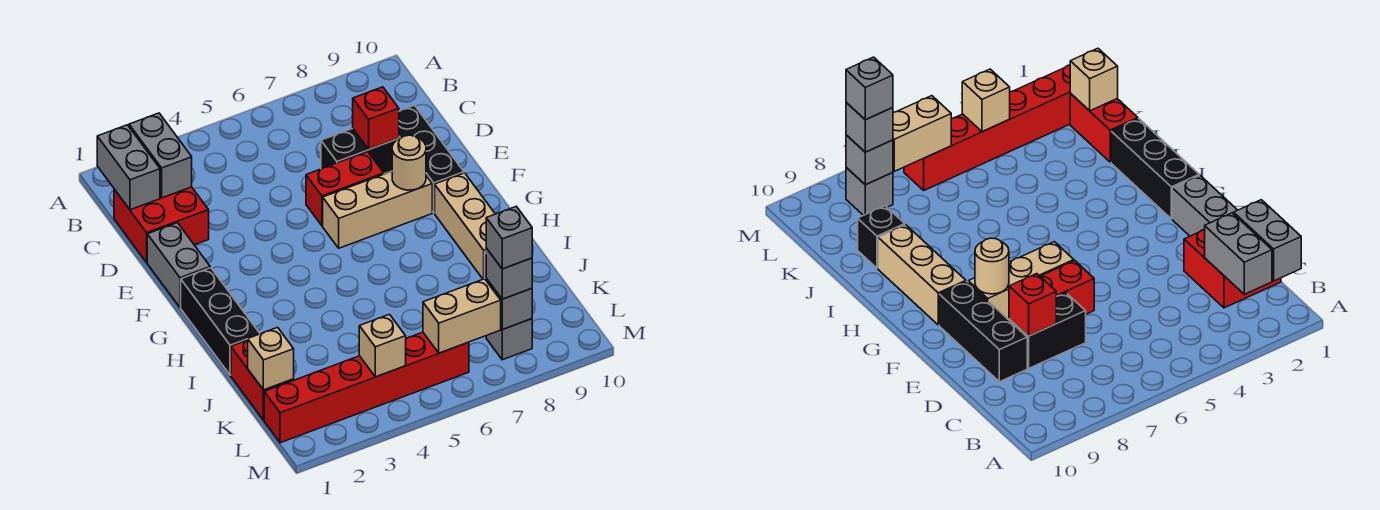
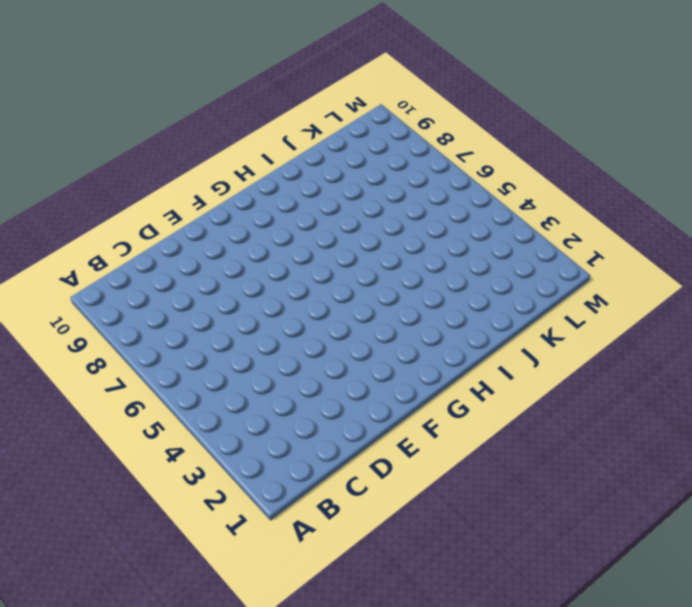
none -> red 2x2 brick [114,187,209,262]
none -> black 1x2 brick [321,129,397,174]
none -> black 1x3 brick [399,105,464,213]

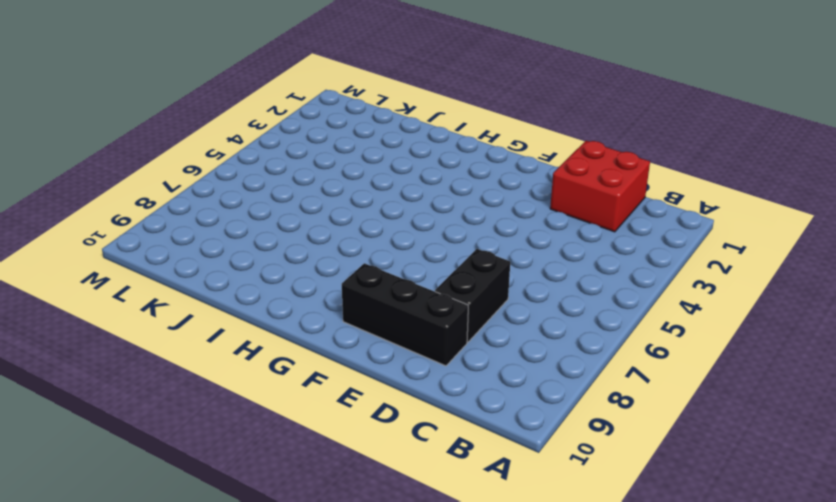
none -> grey 1x2 brick [147,223,210,308]
none -> red 1x2 brick [306,152,384,226]
none -> tan 1x3 brick [323,171,432,248]

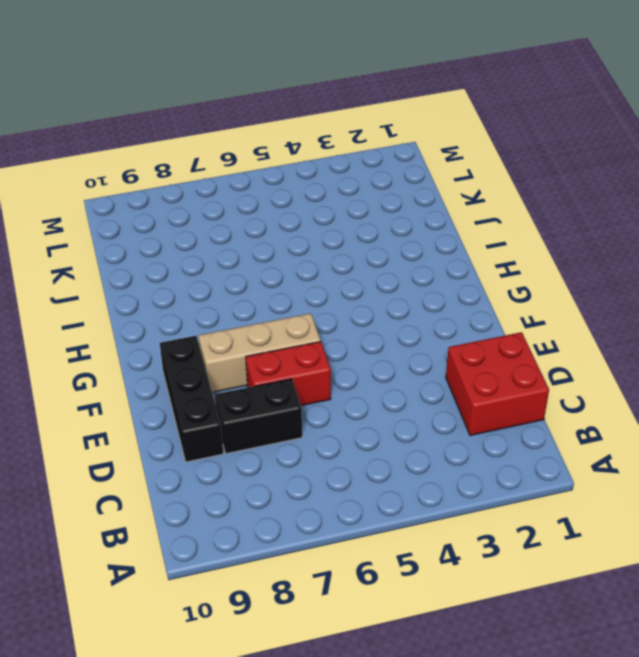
none -> grey 1x2 brick [147,223,210,308]
none -> black 1x3 brick [181,268,260,375]
none -> tan 1x3 brick [435,173,495,279]

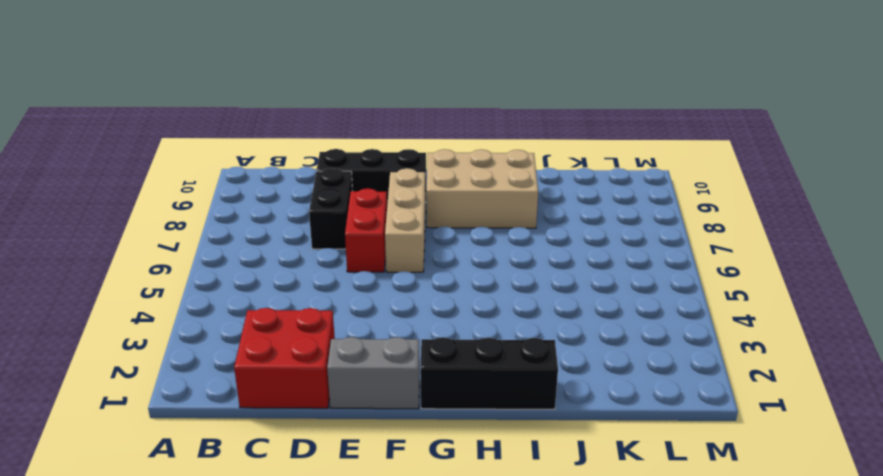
tan 2x3 brick [426,149,538,228] -> tan 1x3 brick [435,173,495,279]
none -> red 1x2 brick [231,340,294,420]
none -> black 1x1 brick [858,206,905,268]
none -> red 1x6 brick [264,332,469,443]

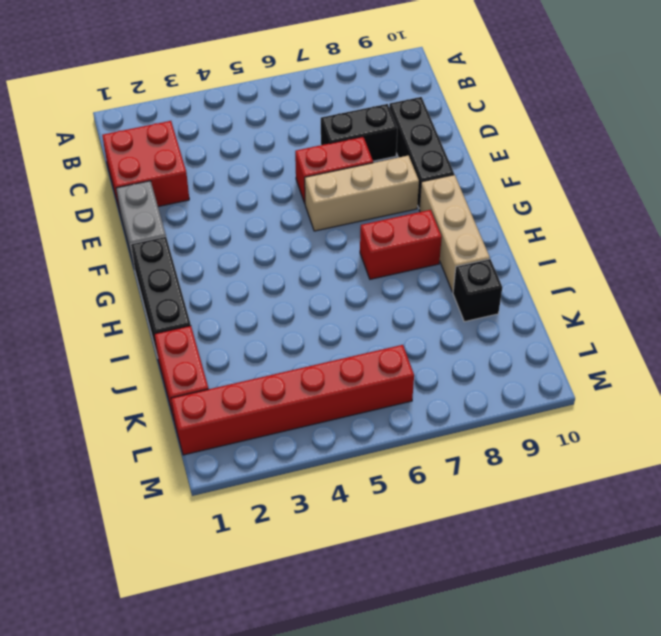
red 1x2 brick [360,210,442,279] -> none
none -> grey 1x1 brick [486,319,532,360]
none -> grey 1x2 brick [97,125,160,210]
none -> grey 1x2 brick [129,113,192,198]

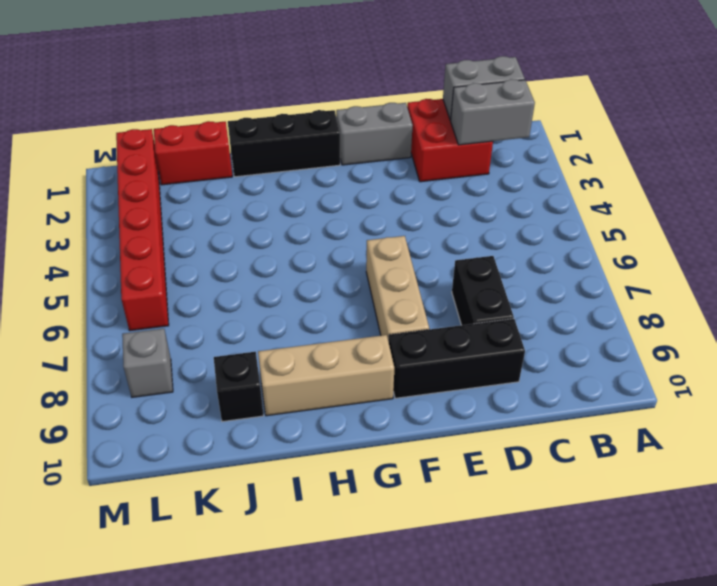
none -> red 1x2 brick [306,152,384,226]
none -> red 1x1 brick [353,87,399,149]
none -> tan 1x1 round brick [392,135,426,190]

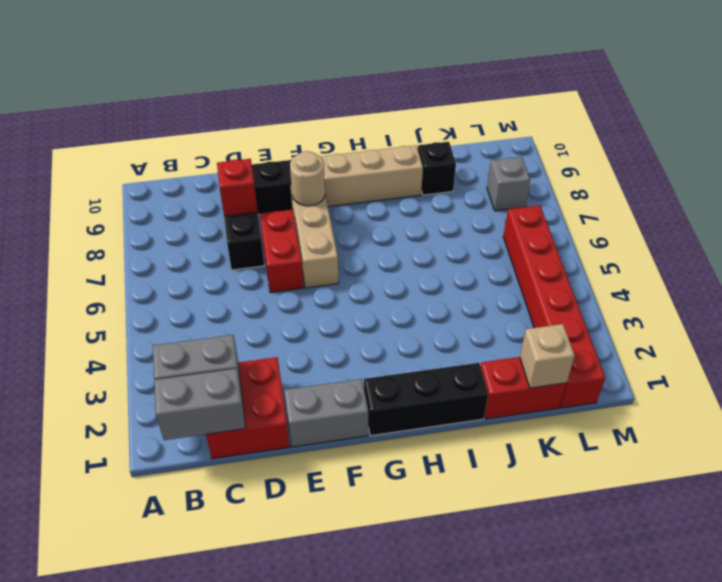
none -> tan 1x1 brick [359,314,406,377]
none -> tan 1x2 brick [423,279,501,353]
none -> grey 1x1 brick [486,279,532,329]

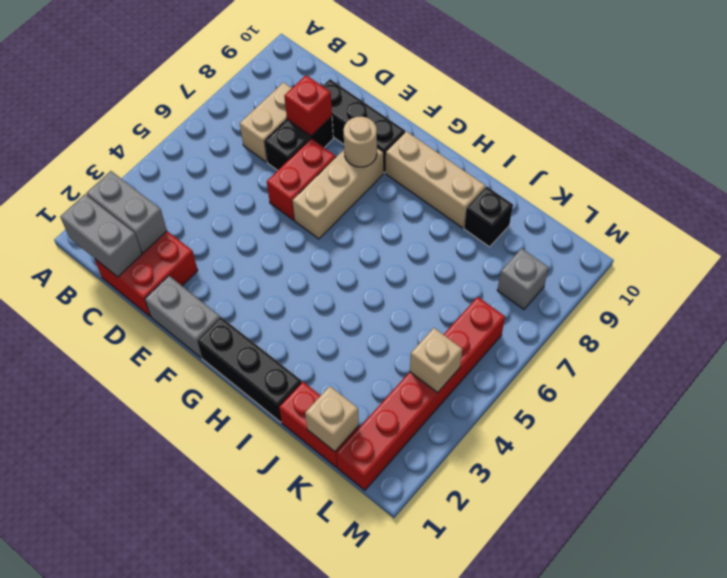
tan 1x2 brick [240,83,292,162] -> tan 1x2 brick moved to [423,279,501,353]
none -> grey 1x1 brick [486,279,532,329]
none -> grey 1x1 brick [486,248,532,299]
none -> grey 1x1 brick [486,206,532,269]

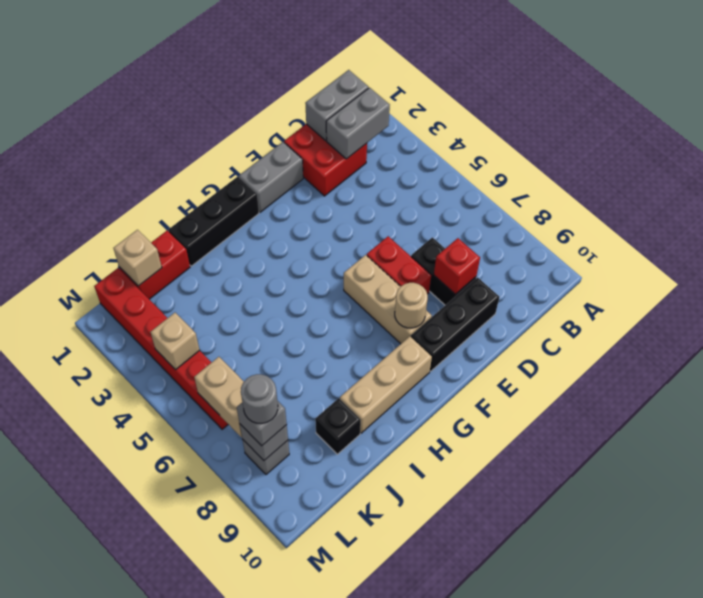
grey 1x1 round brick [241,374,278,423] -> grey 1x1 brick [486,206,532,269]

